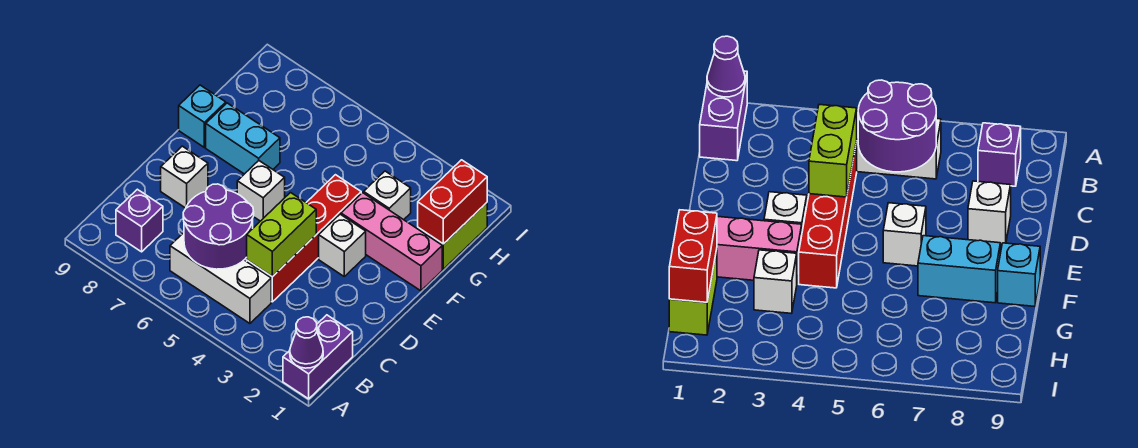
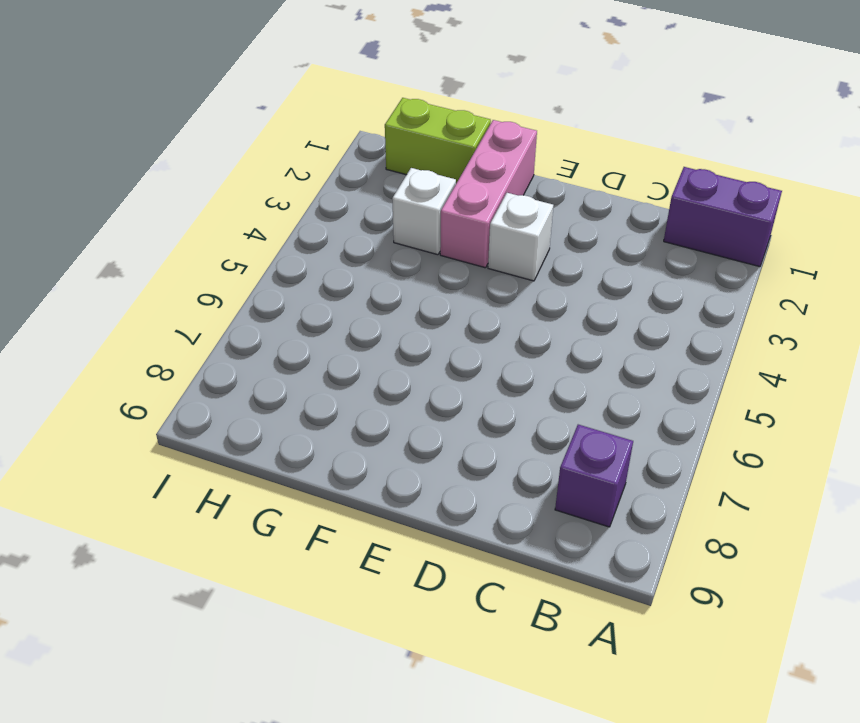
none -> white 1x3 brick [170,233,271,323]
none -> red 1x4 brick [247,175,361,302]
none -> white 1x1 brick [161,146,208,208]

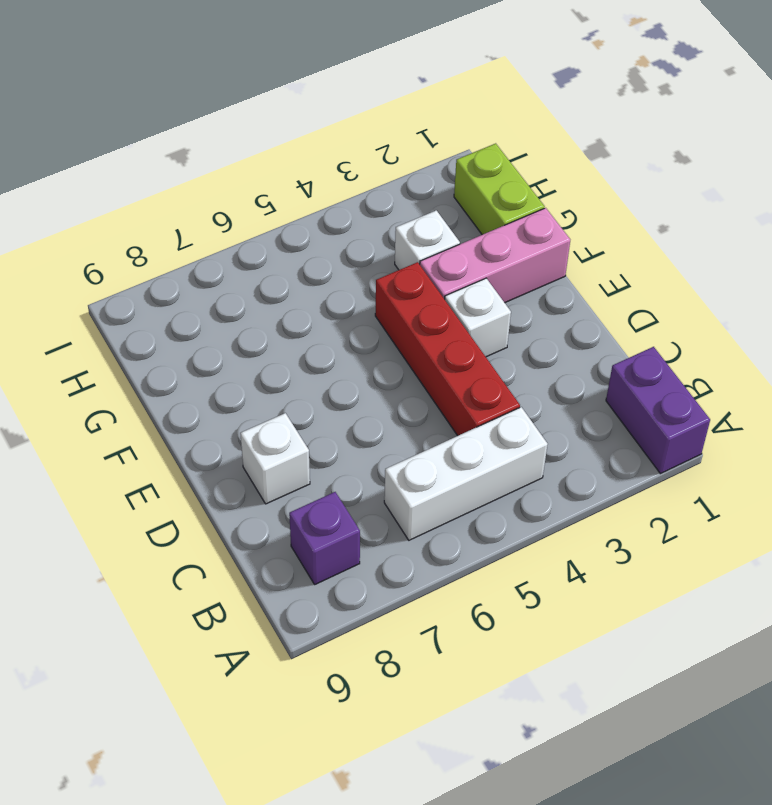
none -> white 1x1 brick [237,161,285,221]
none -> cyan 1x2 brick [206,103,280,174]
none -> cyan 1x1 brick [179,85,226,147]

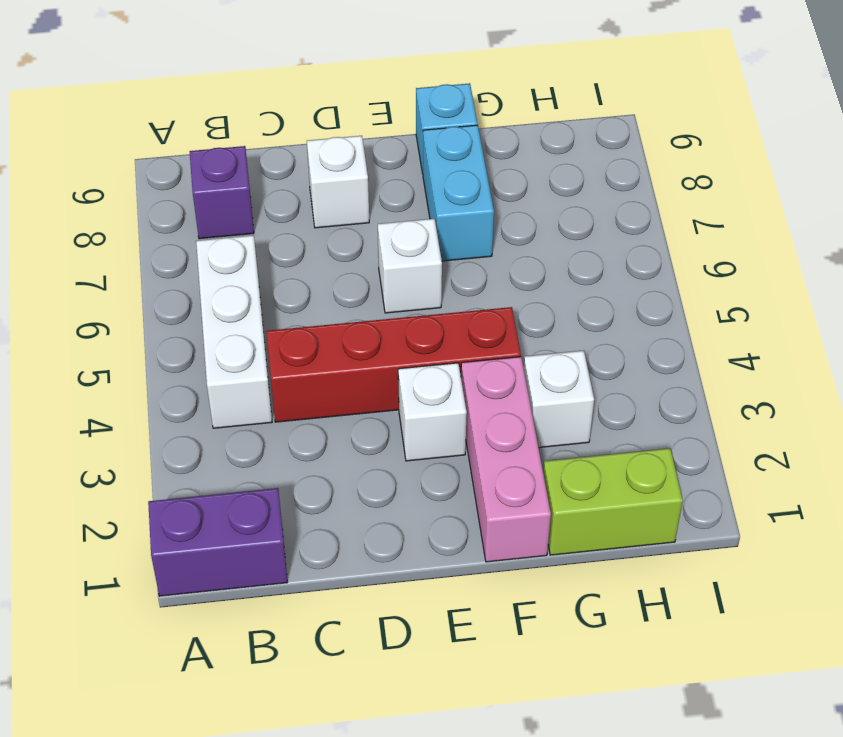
none -> purple 1x1 cone [290,317,323,368]
none -> purple 2x2 round brick [183,184,254,269]
none -> lime 1x2 brick [247,193,316,277]

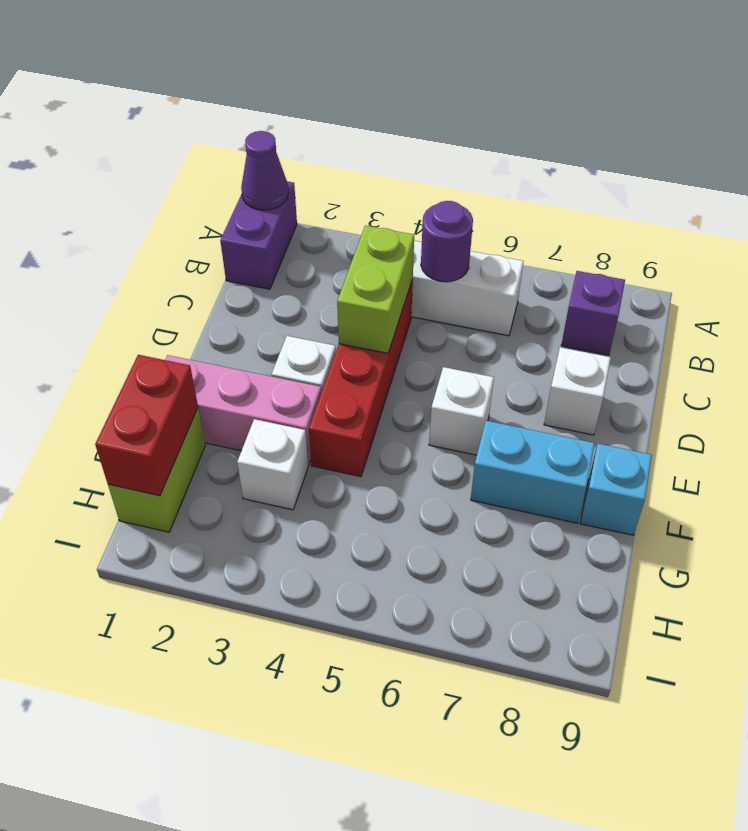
purple 1x1 round brick [421,201,473,282] -> purple 2x2 round brick [183,184,254,269]

